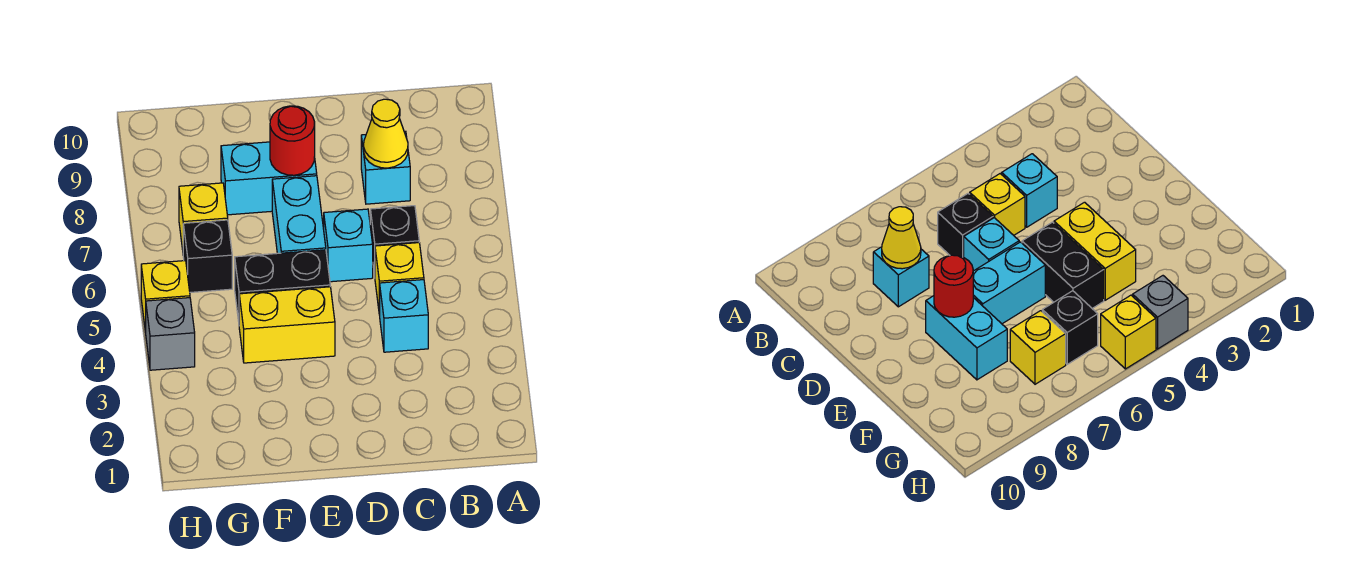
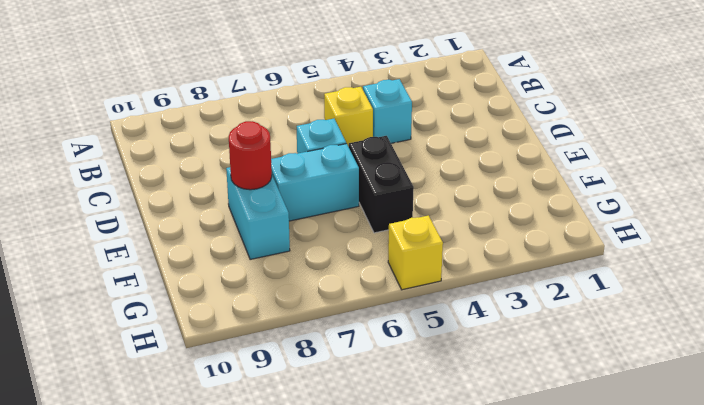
none -> black 1x1 brick [370,206,419,275]
none -> cyan 1x1 brick [361,131,410,204]
none -> yellow 1x2 brick [239,287,335,363]

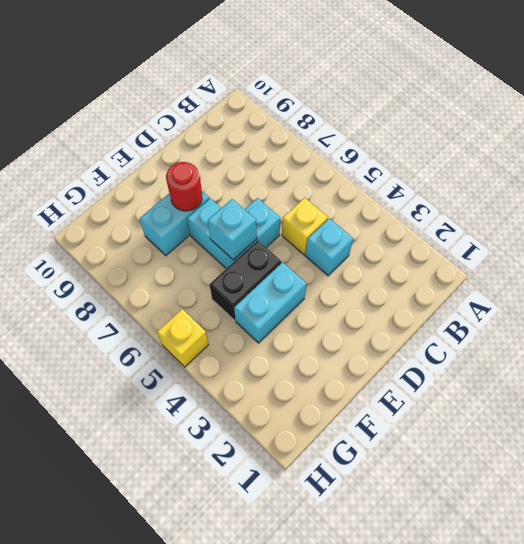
cyan 1x2 brick [234,262,307,343] -> yellow 1x2 brick [239,287,335,363]
cyan 1x1 brick [208,199,257,260] -> cyan 1x1 brick moved to [361,131,410,204]
none -> black 1x1 brick [370,206,419,275]
none -> black 1x1 brick [183,220,232,292]
none -> yellow 1x1 brick [179,183,228,250]

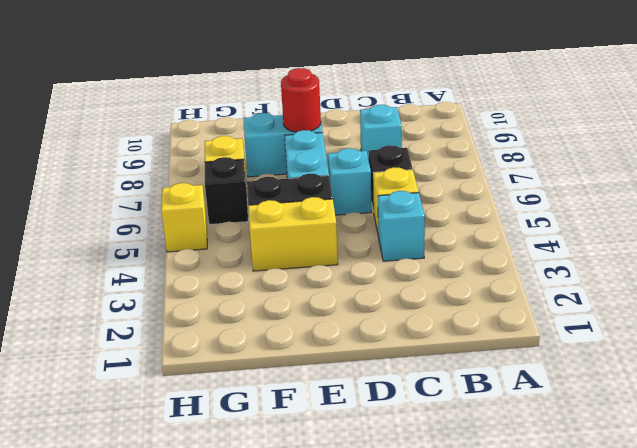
none -> grey 1x1 brick [146,298,195,370]
none -> yellow 1x1 cone [364,99,408,168]

